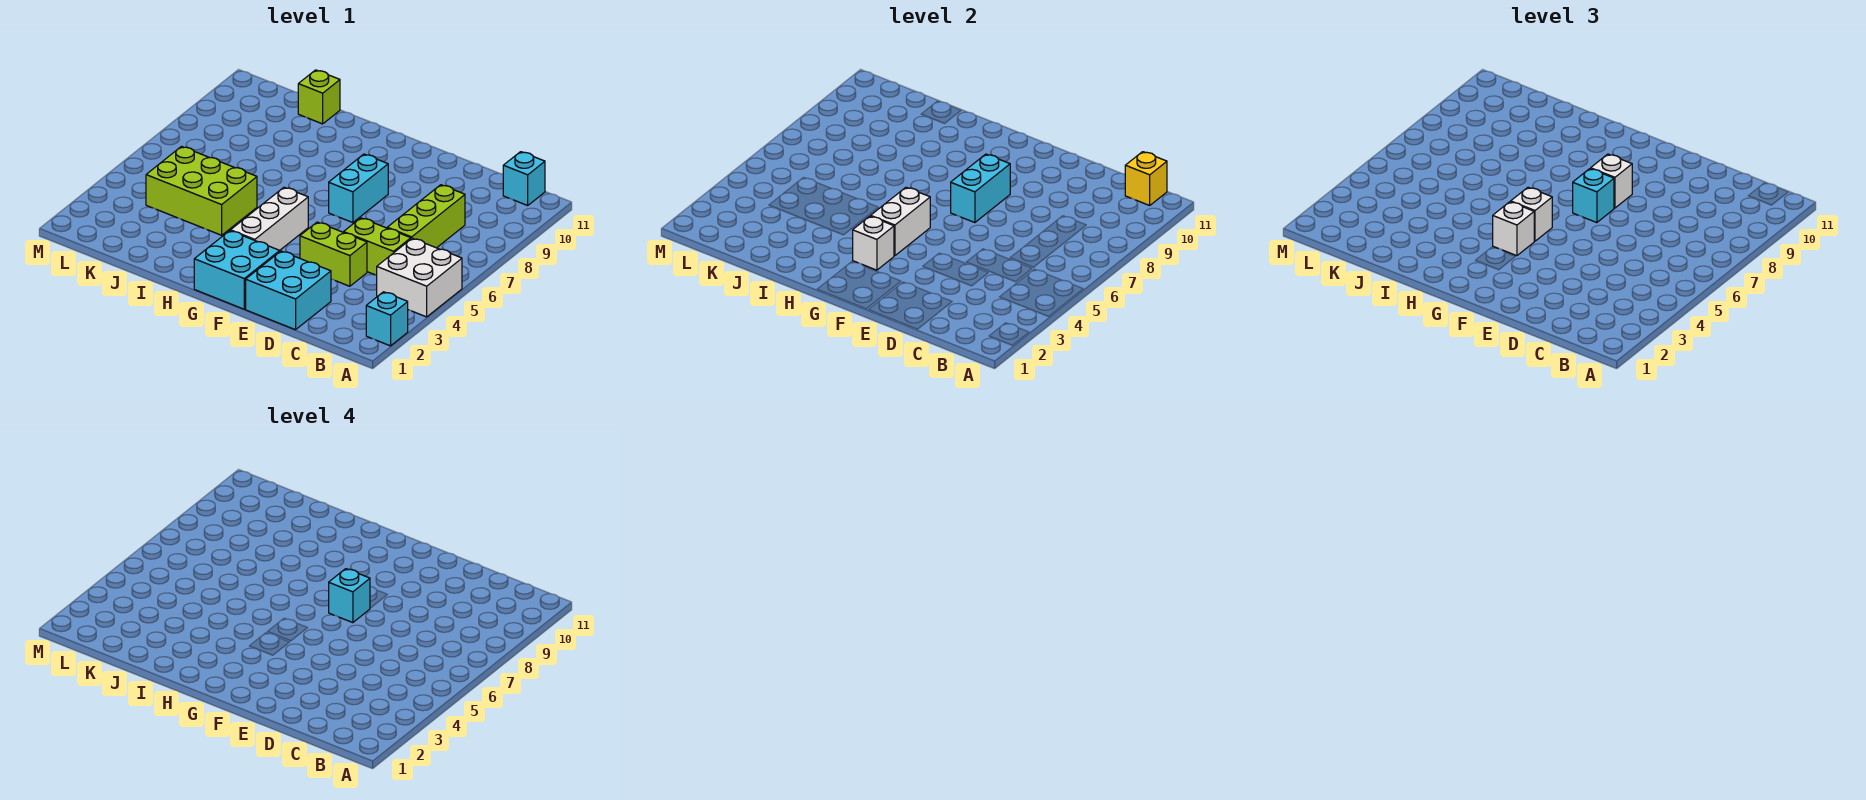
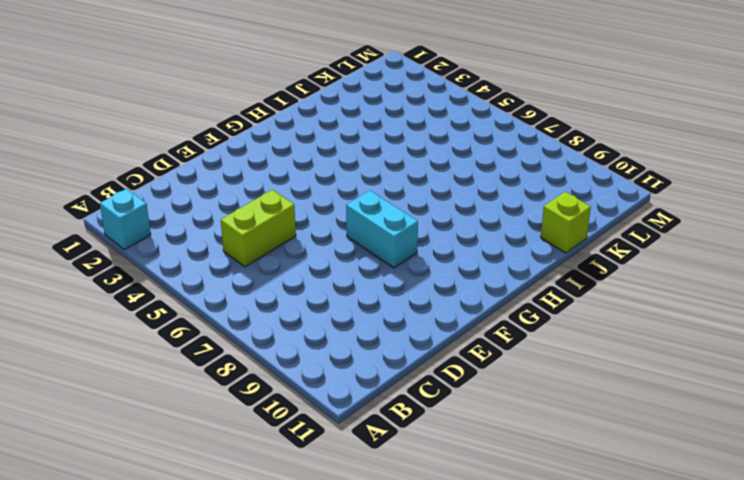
none -> white 2x2 brick [377,238,462,317]
none -> cyan 1x1 brick [503,152,545,205]
none -> lime 1x3 brick [387,185,465,248]

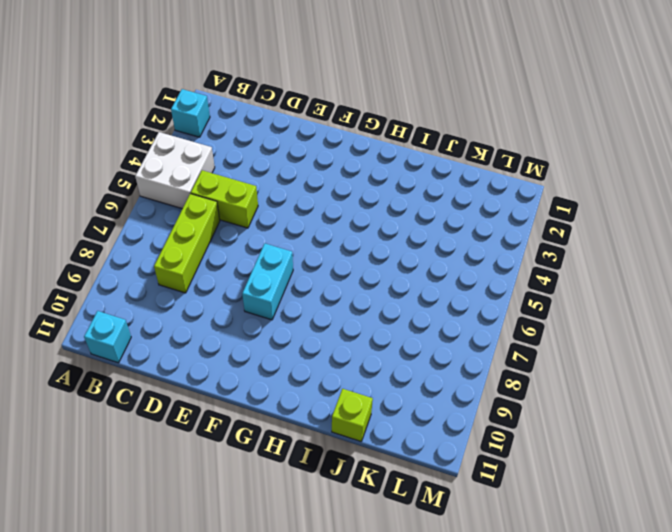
none -> cyan 2x2 brick [246,251,331,330]
none -> lime 1x2 brick [300,222,367,286]
none -> cyan 2x2 brick [194,231,280,309]

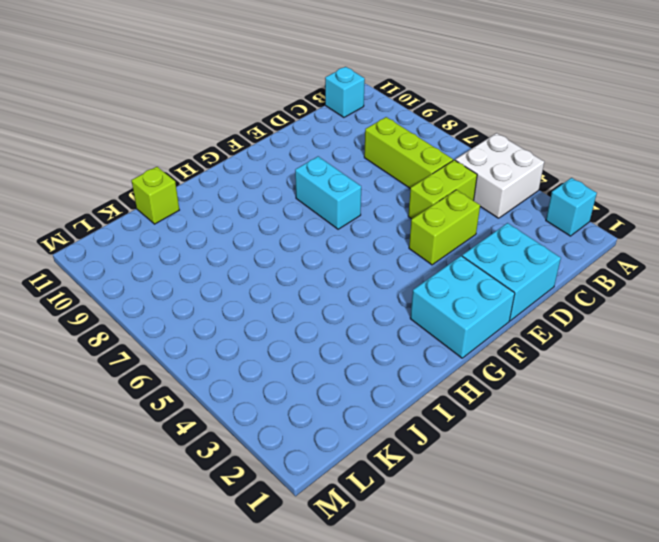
none -> white 1x3 brick [231,187,308,250]
none -> lime 2x3 brick [146,147,257,235]
none -> yellow 1x1 brick [1125,152,1167,205]

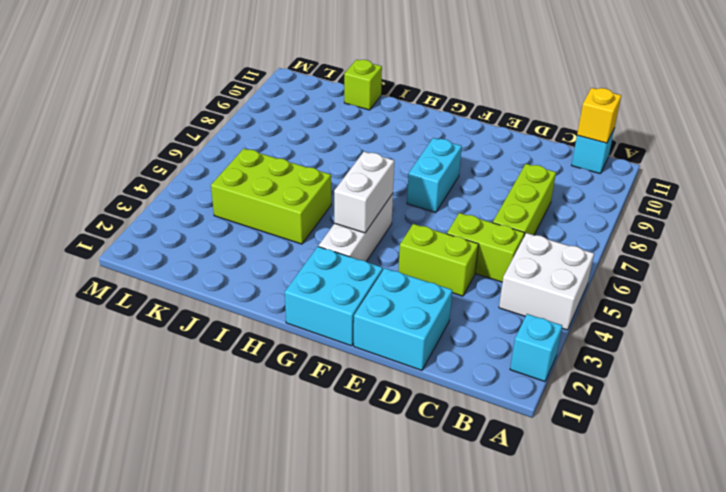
none -> cyan 1x2 brick [951,154,1010,223]
none -> white 1x1 brick [853,216,894,270]
none -> cyan 1x1 brick [1573,169,1614,223]

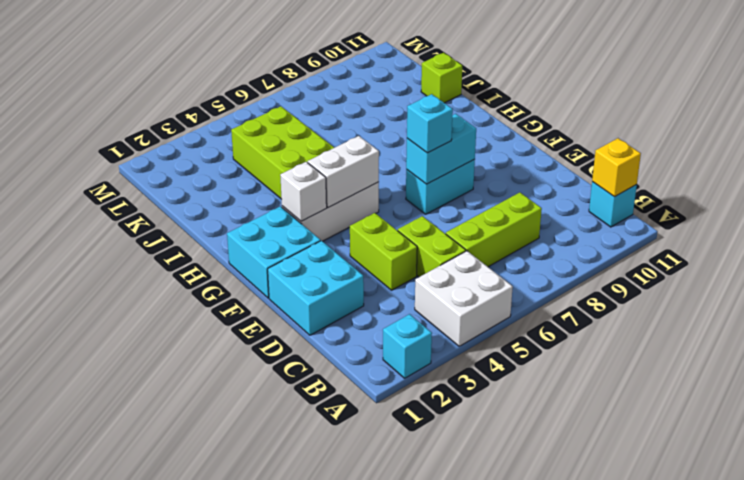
none -> white 1x1 brick [1591,154,1632,208]
none -> white 1x1 brick [1493,202,1534,256]
none -> white 1x1 brick [1511,187,1552,241]

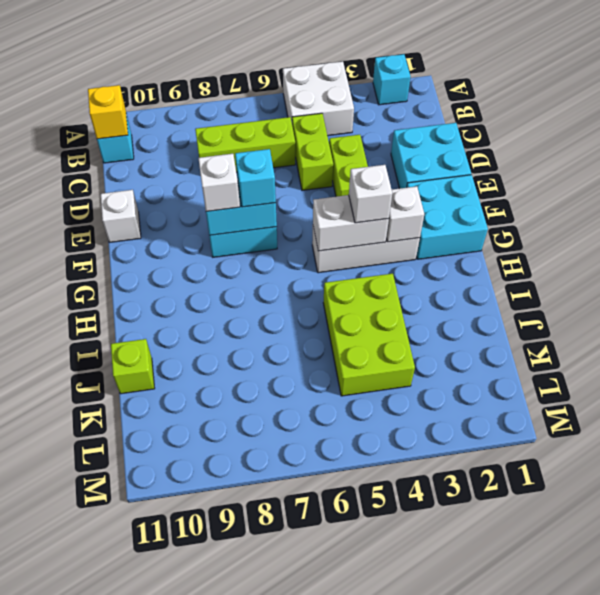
white 1x1 brick [101,190,141,242] -> white 1x1 brick moved to [1511,187,1552,241]
none -> cyan 1x1 brick [329,569,370,623]

